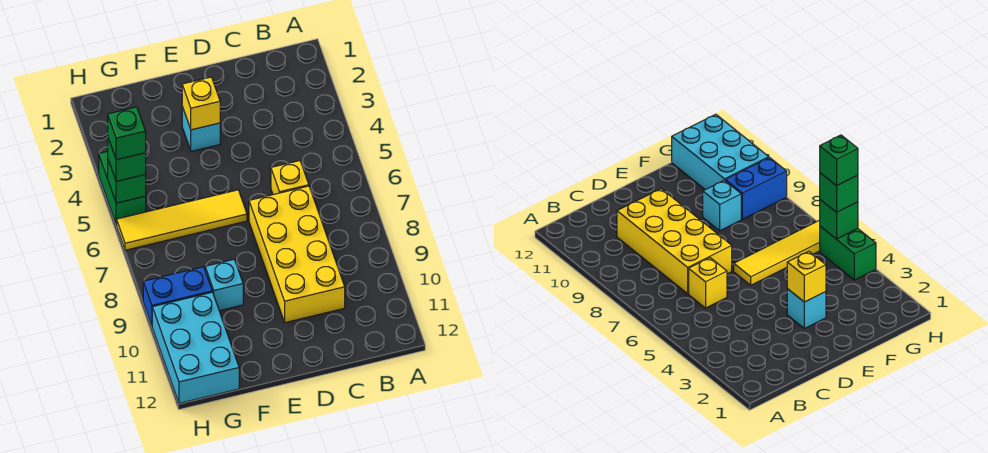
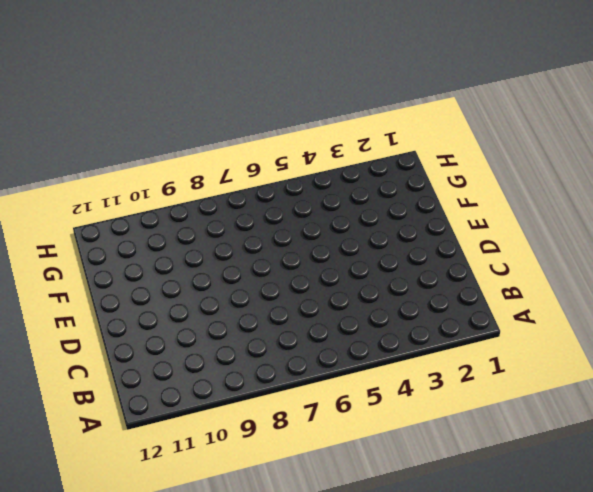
none -> yellow 1x1 brick [271,161,309,195]
none -> yellow 2x4 brick [249,186,345,323]
none -> cyan 1x1 brick [182,107,220,151]

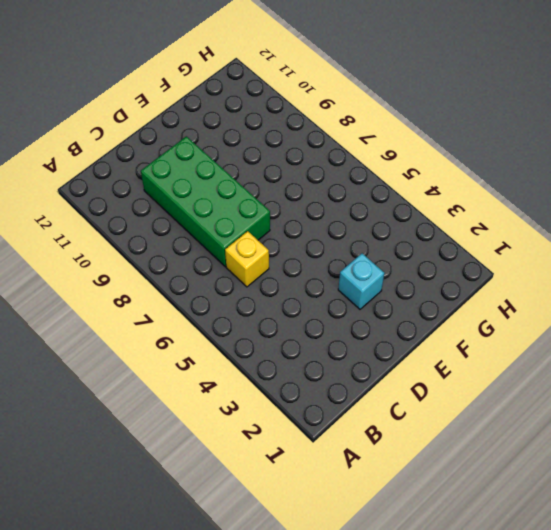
green 2x4 brick [141,136,270,267] -> yellow 2x4 brick [249,186,345,323]
none -> yellow 1x4 tile [117,190,247,250]
none -> cyan 1x1 brick [205,260,243,311]
none -> blue 1x2 brick [143,267,212,325]

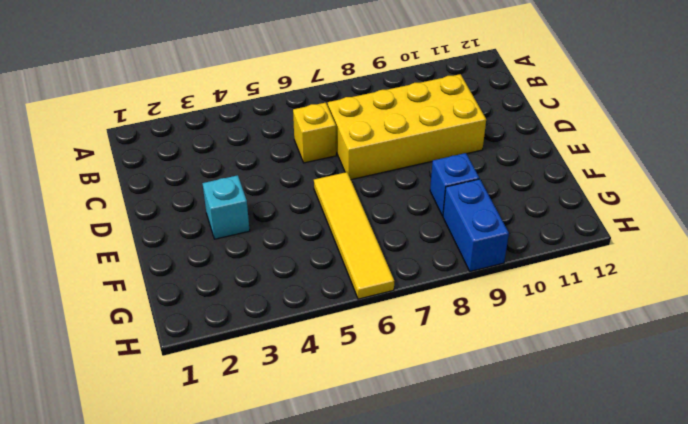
blue 1x1 brick [430,153,479,216] -> cyan 1x1 brick [205,260,243,311]
none -> cyan 2x3 brick [152,292,239,403]
none -> green 1x2 brick [99,151,146,225]
none -> yellow 1x1 brick [182,77,220,130]

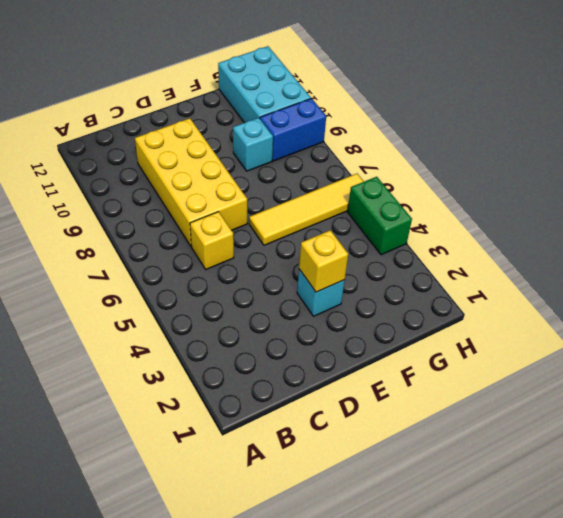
none -> green 1x1 brick [108,160,146,203]
none -> green 1x1 brick [108,138,146,181]
none -> green 1x1 brick [108,107,146,160]

